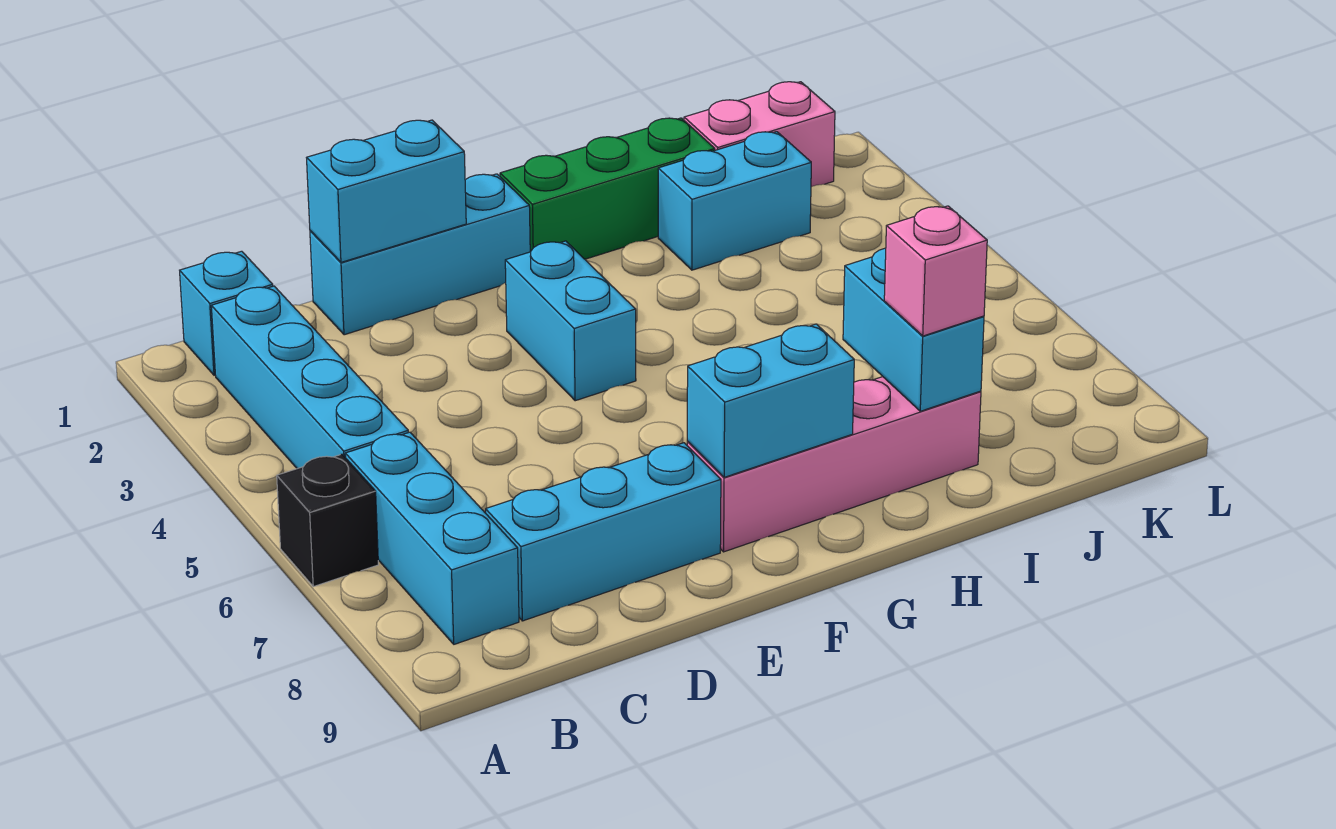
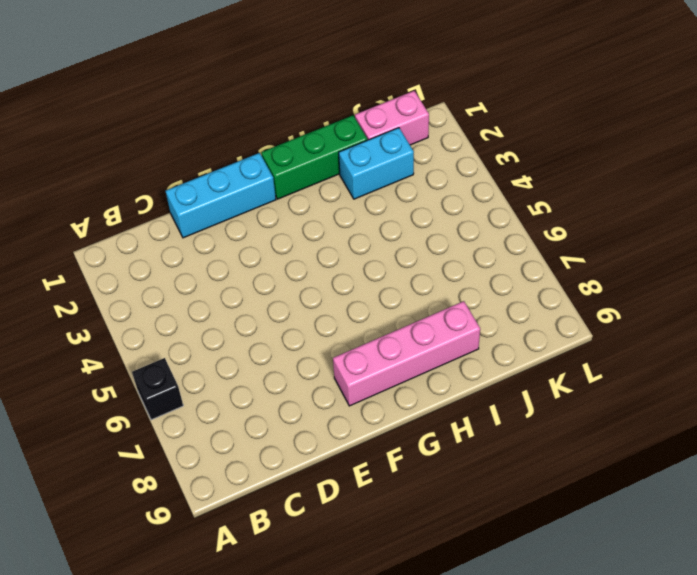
none -> cyan 1x1 brick [180,251,273,375]
none -> cyan 1x4 brick [211,286,408,469]
none -> cyan 1x3 brick [345,432,519,644]

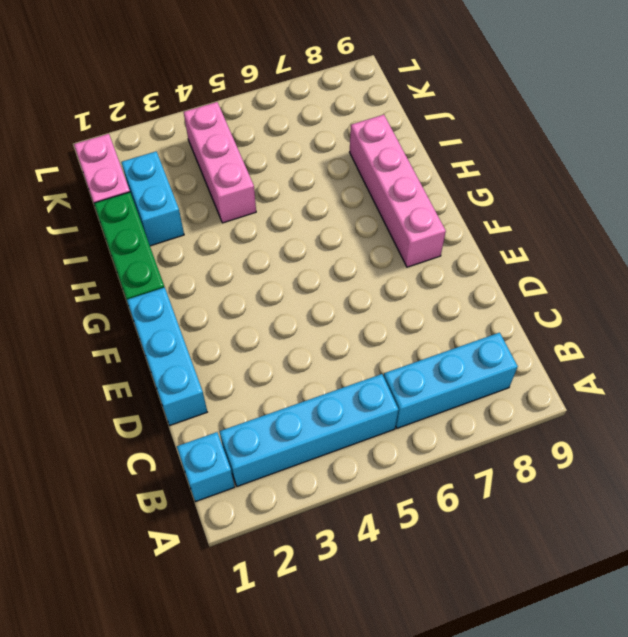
pink 1x3 brick [184,102,256,223] -> none
none -> black 1x1 brick [277,454,378,587]
none -> cyan 1x3 brick [486,443,721,621]
none -> cyan 1x2 brick [505,241,636,401]

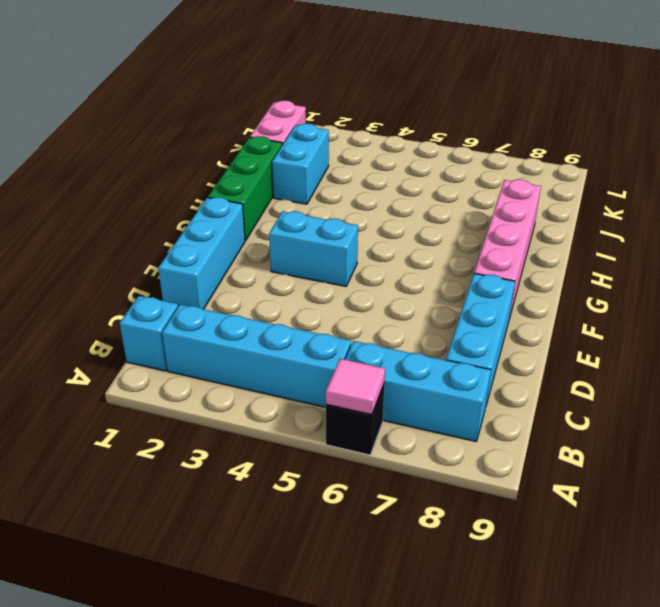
pink 1x1 tile [326,359,385,415] -> none
none -> cyan 1x2 brick [307,120,466,262]
none -> cyan 1x2 brick [687,324,854,477]
none -> cyan 1x2 brick [843,248,984,411]

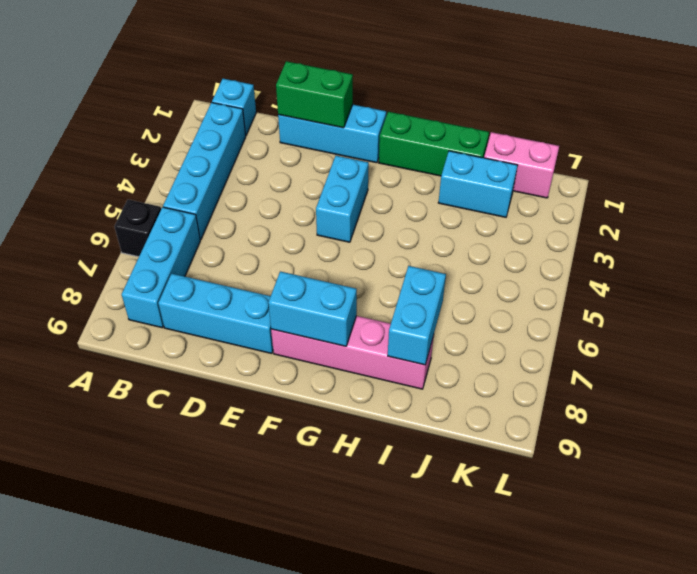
green 1x2 brick [276,61,353,128] -> cyan 1x2 brick [307,120,466,262]
none -> pink 1x1 brick [884,206,987,336]

